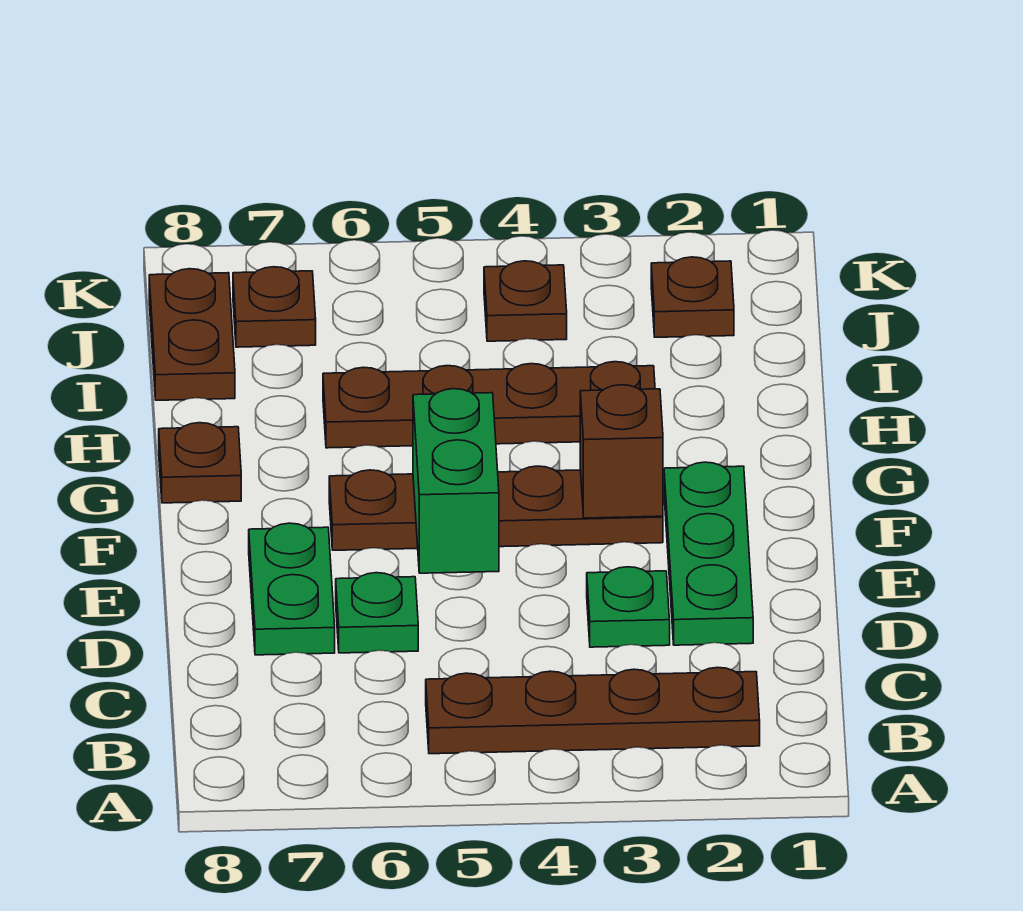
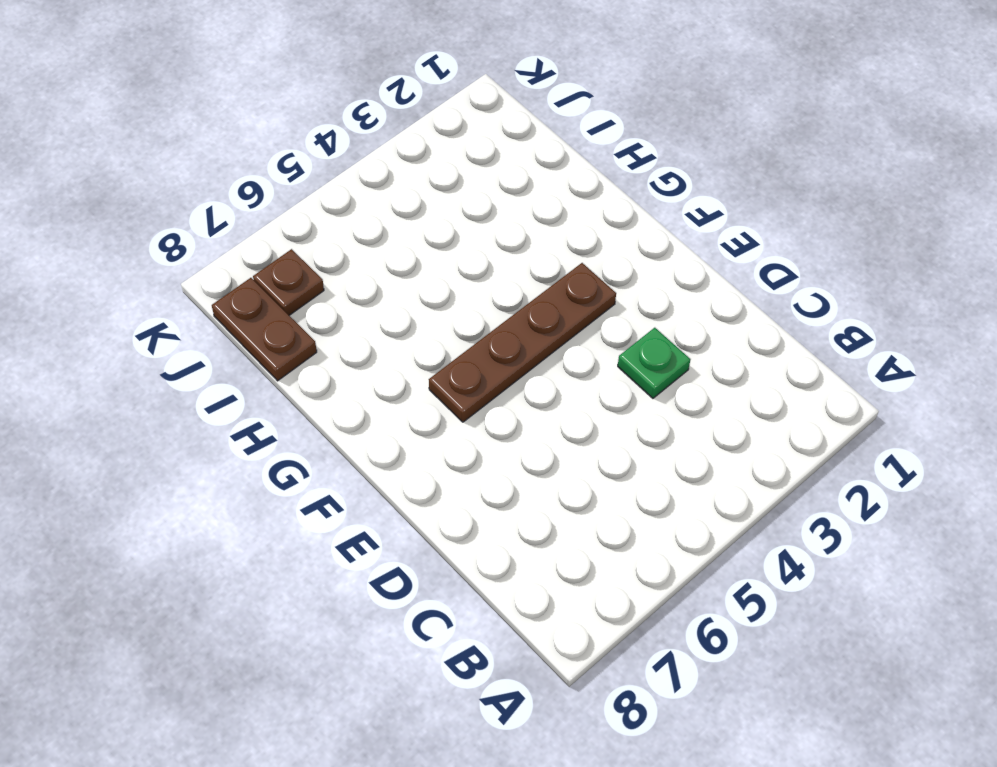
none -> brown 1x4 plate [426,667,760,754]
none -> green 1x3 plate [664,462,753,645]
none -> green 1x1 plate [336,573,418,653]

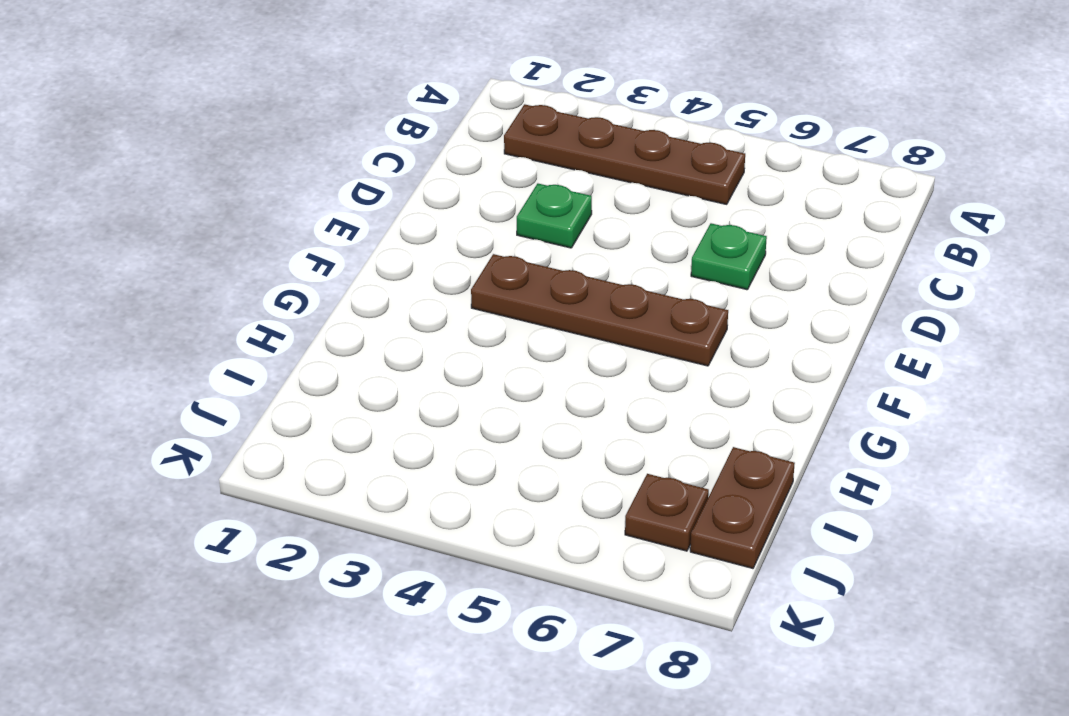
none -> green 1x3 plate [664,462,753,645]
none -> green 1x2 plate [249,523,335,655]
none -> brown 1x1 plate [159,423,241,503]

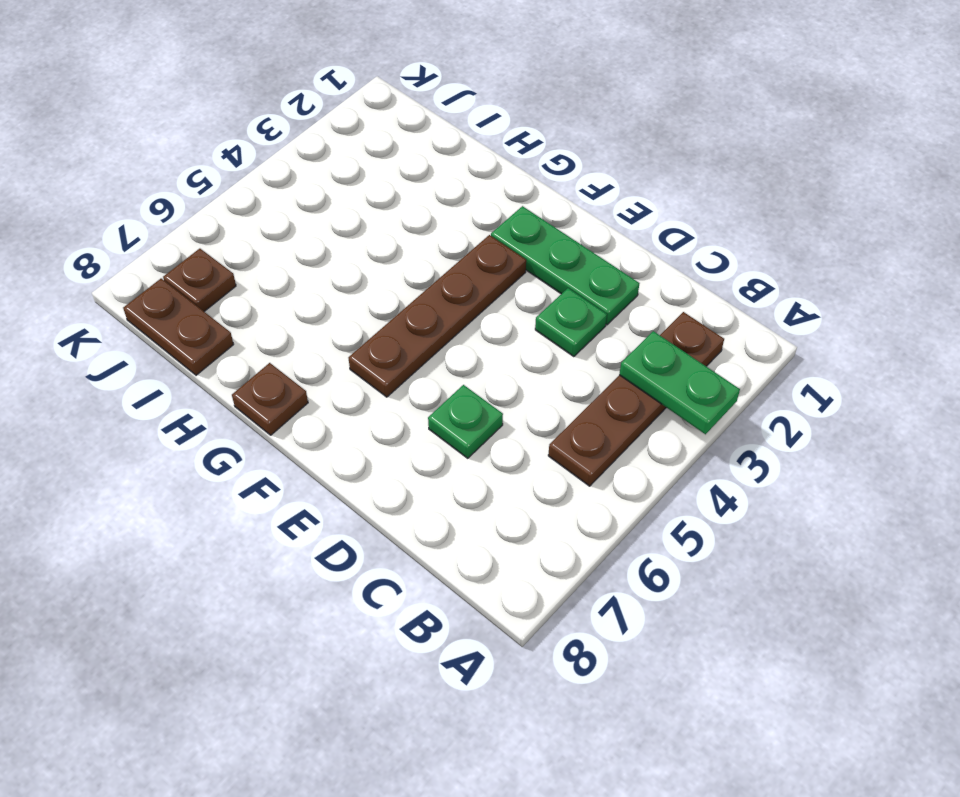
green 1x2 plate [619,331,740,434] -> green 1x2 plate moved to [249,523,335,655]
none -> brown 1x4 plate [323,362,655,448]
none -> brown 1x1 plate [651,257,734,337]
none -> brown 1x1 plate [484,261,567,341]

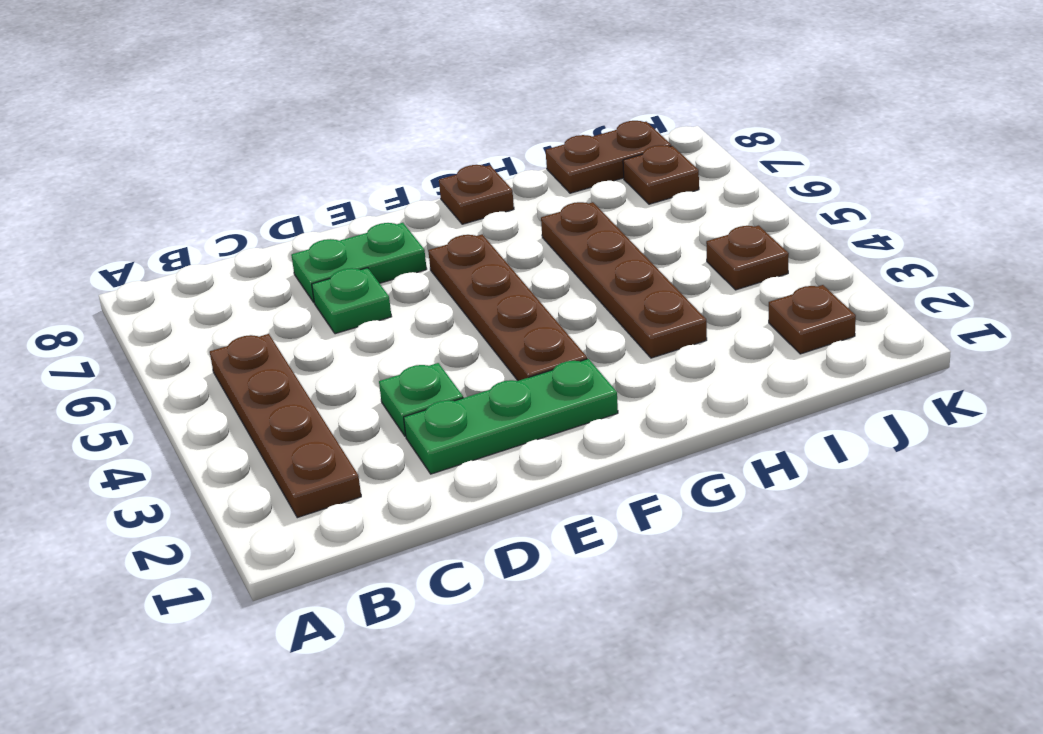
none -> green 1x2 brick [413,389,499,573]
none -> brown 1x1 brick [580,385,663,518]

